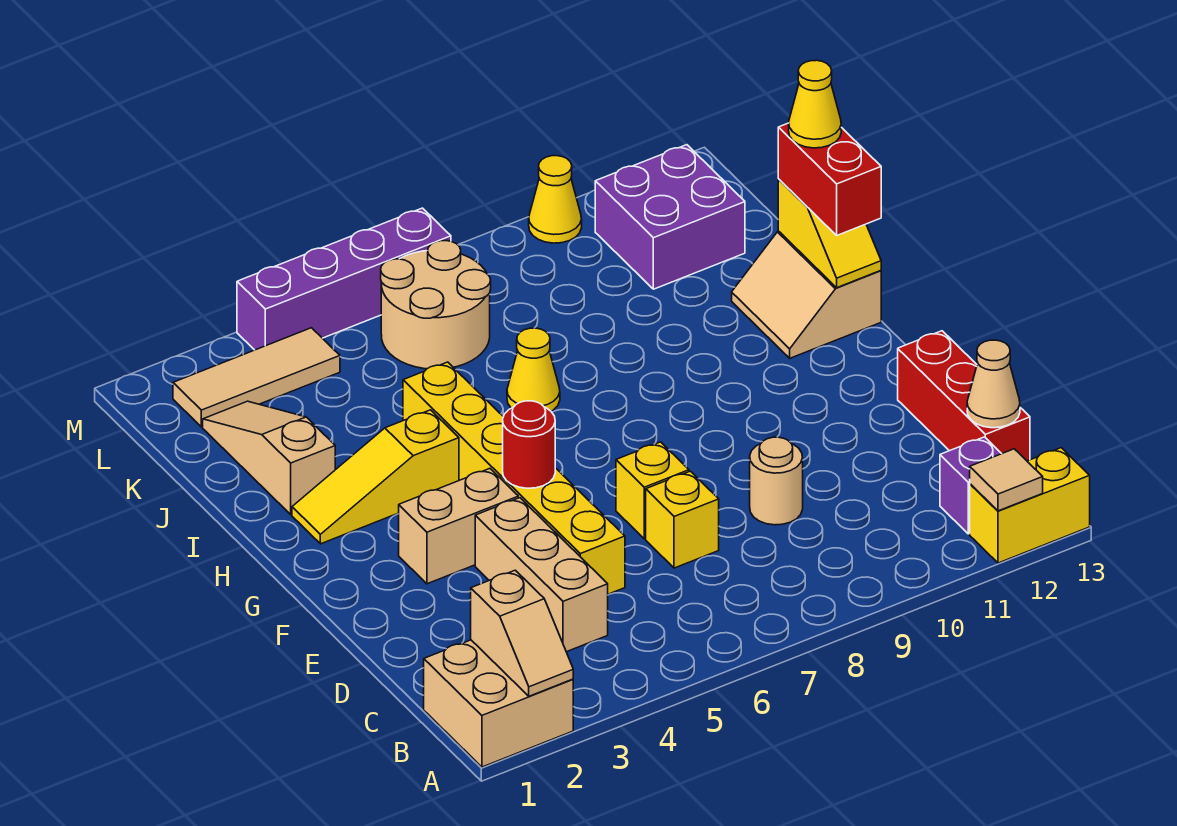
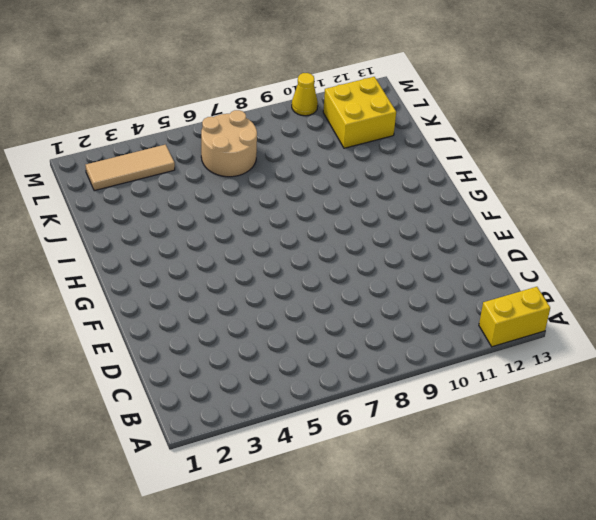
yellow 2x2 brick [323,77,396,148] -> purple 2x2 brick [595,145,745,289]
none -> tan 2x2 brick [424,640,573,767]
none -> purple 1x1 brick [940,437,1001,534]
none -> tan 1x3 brick [475,498,608,652]

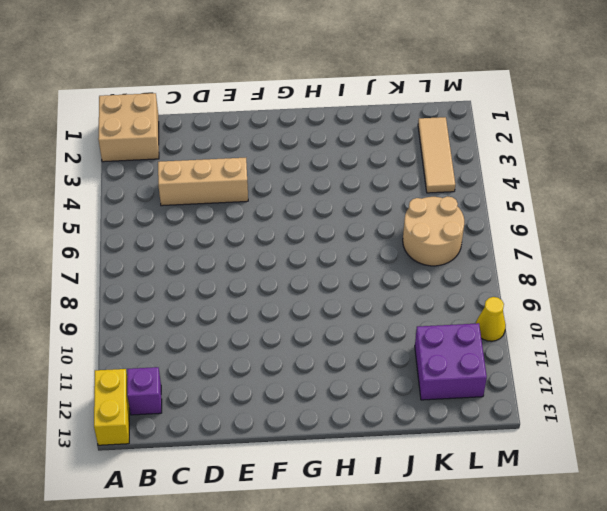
none -> red 1x3 brick [898,331,1030,461]
none -> yellow 1x6 brick [403,362,625,594]
none -> yellow 1x1 brick [646,471,719,568]

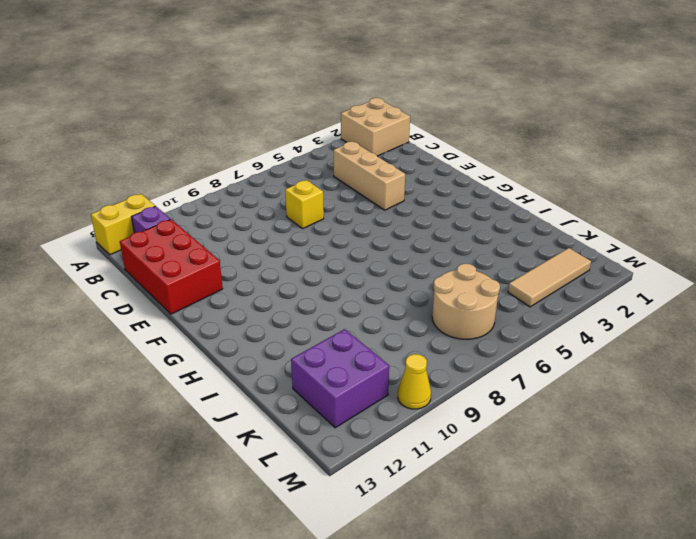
red 2x3 brick [120,219,223,314] -> red 1x3 brick [898,331,1030,461]
none -> yellow 1x6 brick [403,362,625,594]
none -> tan 1x1 round brick [750,437,803,525]
none -> yellow 1x1 brick [616,442,689,539]

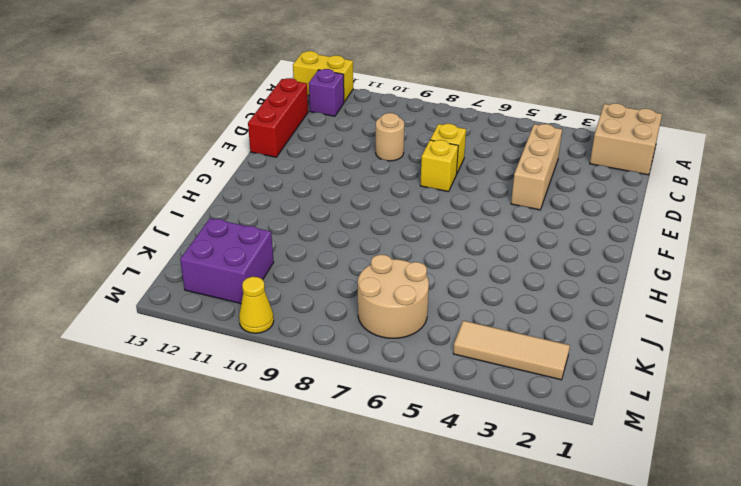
none -> yellow 1x6 brick [403,362,625,594]
none -> tan 1x2 brick [399,469,518,584]
none -> yellow 1x3 slope [292,410,459,544]

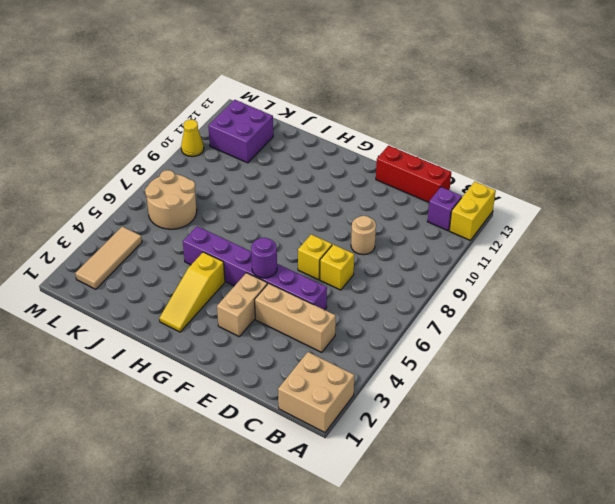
purple 1x6 brick [183,226,327,310] -> yellow 1x6 brick [403,362,625,594]
purple 1x1 round brick [251,238,277,278] -> red 1x1 round brick [503,401,555,488]
none -> tan 2x2 slope [732,231,881,358]
none -> tan 1x3 slope [203,401,335,514]
none -> yellow 1x1 cone [507,328,560,411]

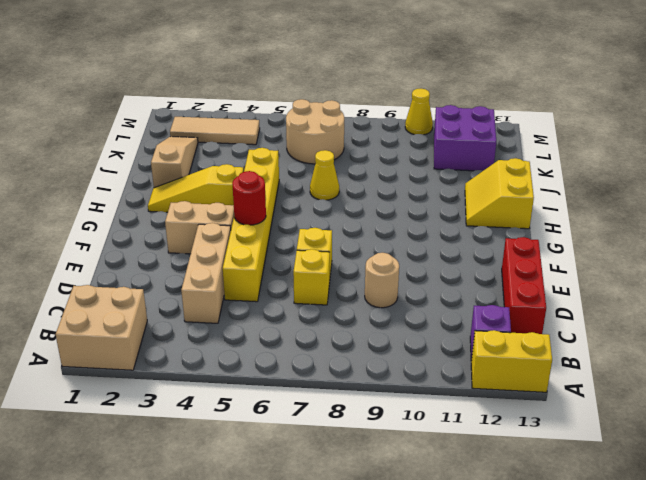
yellow 2x2 slope [465,158,534,229] -> tan 2x2 slope [732,231,881,358]
none -> purple 1x4 brick [237,208,451,350]
none -> tan 1x2 slope [471,570,573,696]
none -> tan 1x1 tile [970,449,1043,511]

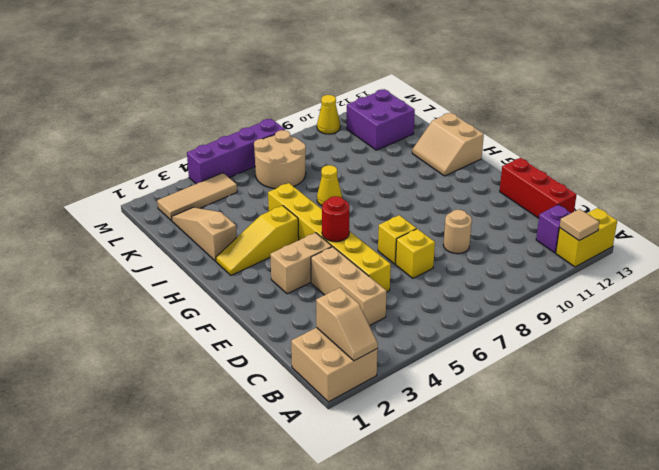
none -> tan 1x1 cone [967,340,1020,428]
none -> yellow 1x2 slope [778,180,881,288]
none -> red 1x2 brick [778,123,881,235]

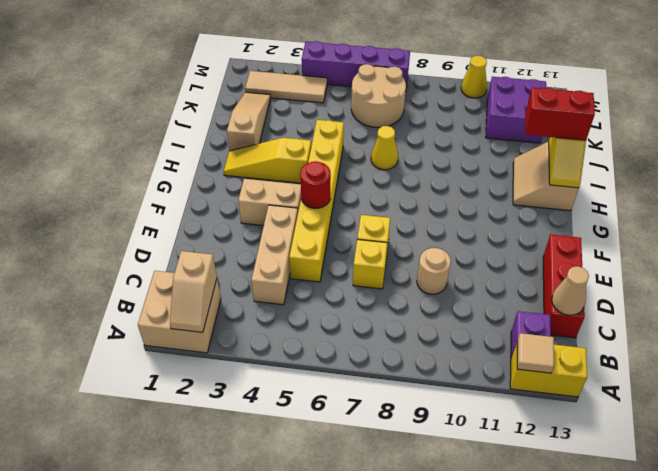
red 1x2 brick [525,87,595,140] -> red 1x2 brick turned to [778,123,881,235]
none -> yellow 1x1 cone [789,60,841,148]

